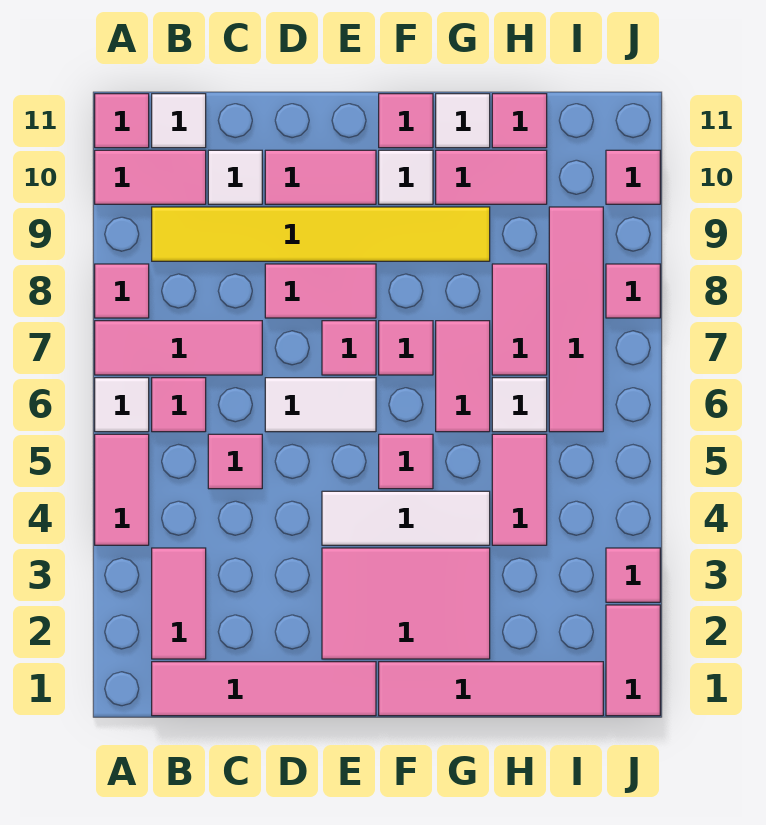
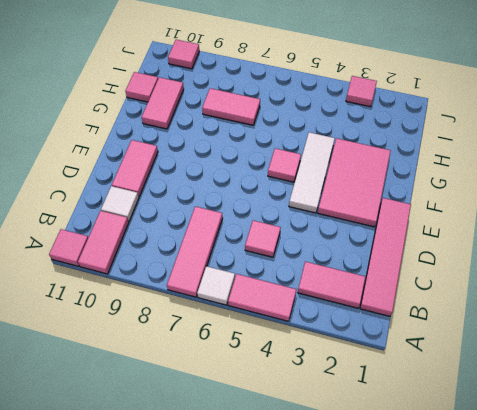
none -> pink 1x1 tile [95,264,149,318]
none -> pink 1x1 tile [152,378,206,432]
none -> yellow 1x6 tile [152,207,490,261]
none -> white 1x1 tile [152,94,206,148]

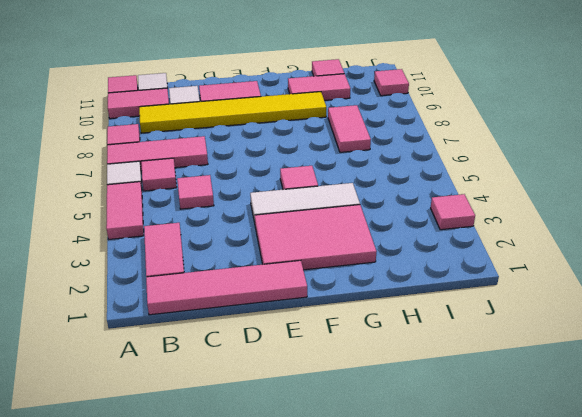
none -> white 1x2 tile [265,378,376,432]
none -> pink 1x2 tile [265,264,376,318]
none -> pink 1x1 tile [322,321,376,375]
none -> pink 1x4 tile [379,662,603,716]

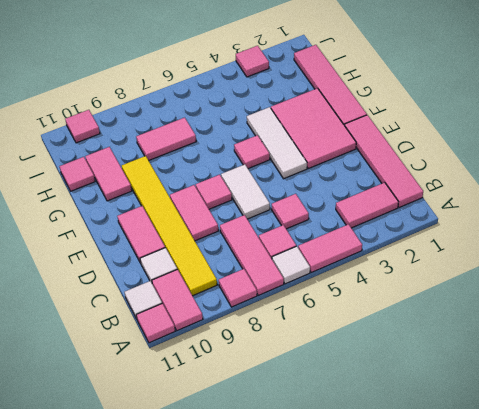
none -> pink 1x1 tile [379,321,433,375]
none -> white 1x1 tile [379,150,433,204]
none -> pink 1x1 tile [379,94,433,148]
none -> pink 1x2 tile [436,321,490,432]

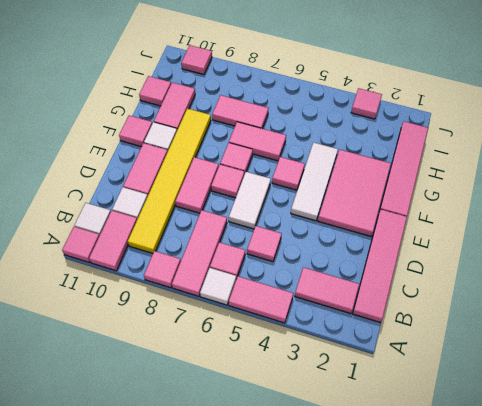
none -> white 1x1 tile [436,94,490,148]
none -> pink 1x2 tile [492,434,547,545]
none -> white 1x1 tile [492,378,547,432]
none -> pink 1x4 tile [549,207,603,432]

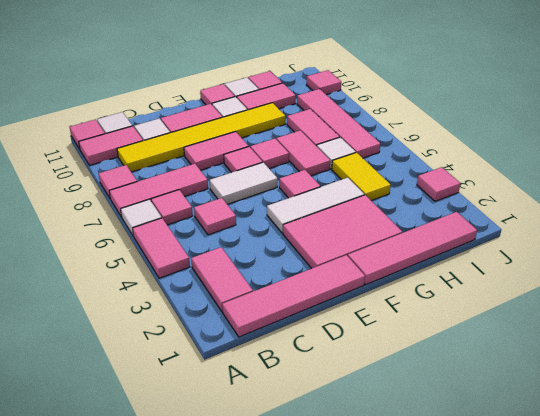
yellow 1x2 tile [332,153,391,201] -> pink 1x2 tile [492,434,547,545]
none -> pink 1x2 tile [606,605,660,716]
none -> pink 1x1 tile [606,264,660,318]

